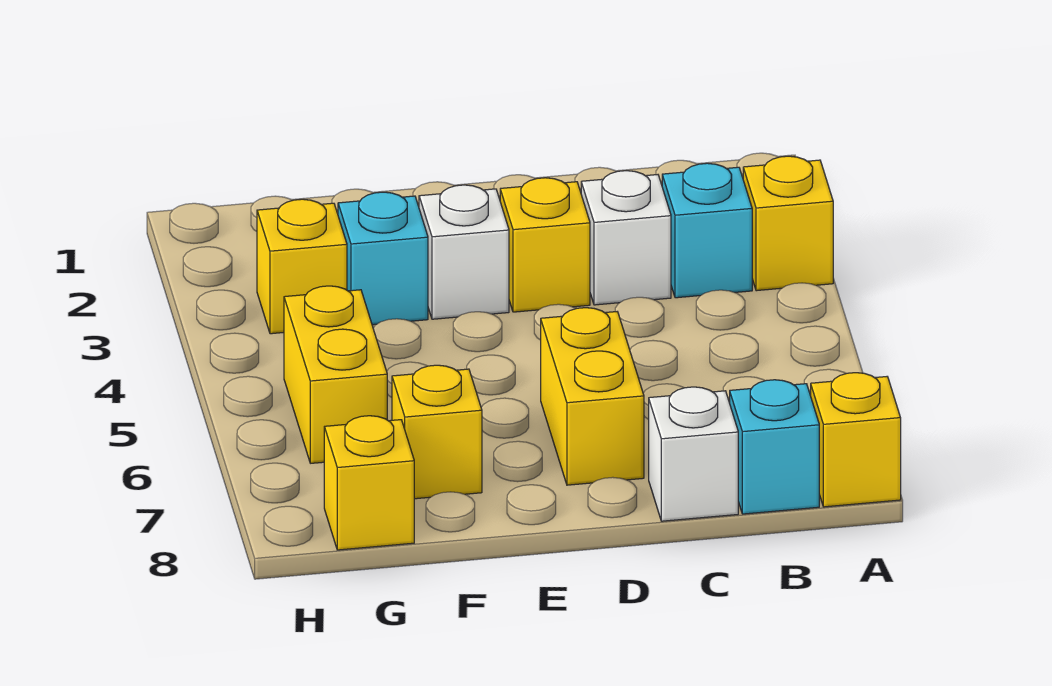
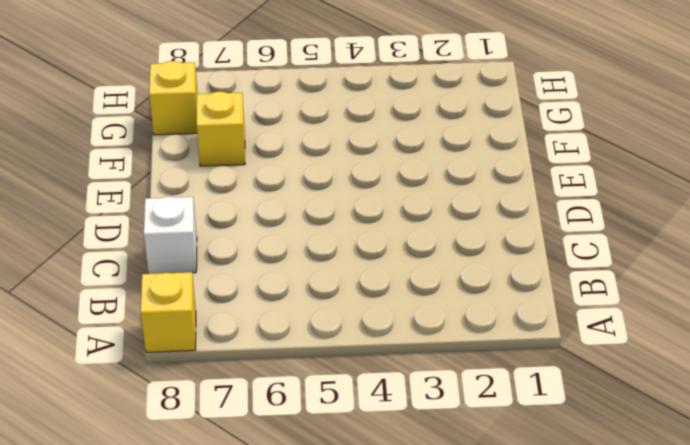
none -> yellow 1x1 brick [743,156,833,291]
none -> cyan 1x1 brick [662,163,752,298]
none -> cyan 1x1 brick [730,380,819,514]

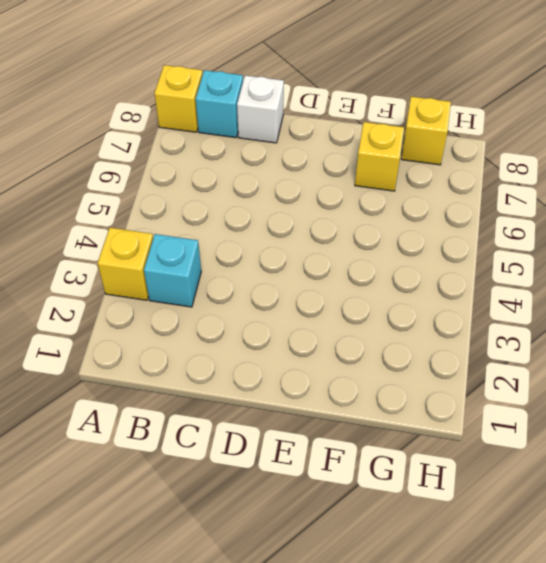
none -> white 1x1 brick [581,171,671,305]
none -> yellow 1x1 brick [500,178,590,312]
none -> yellow 1x2 brick [541,308,644,485]

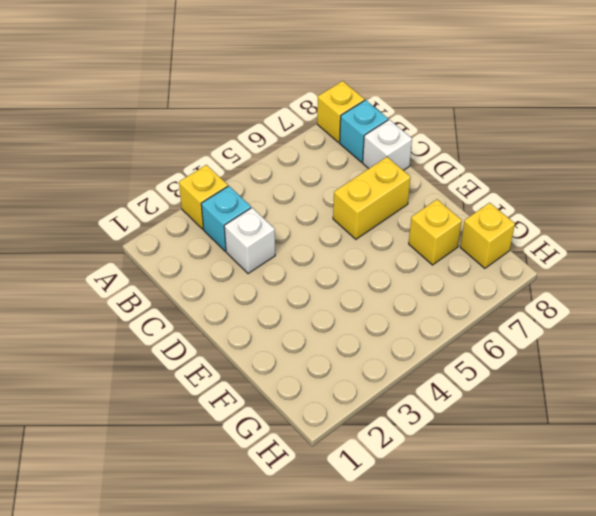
none -> yellow 1x1 brick [500,178,590,312]
none -> white 1x1 brick [419,185,509,319]
none -> cyan 1x1 brick [338,192,428,325]

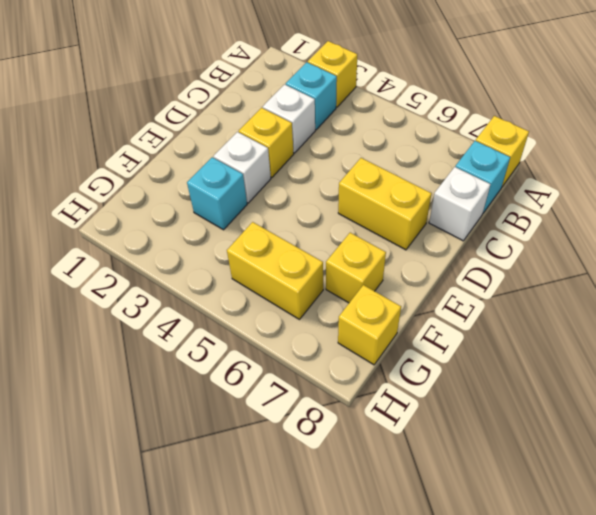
none -> yellow 1x1 brick [257,199,347,334]

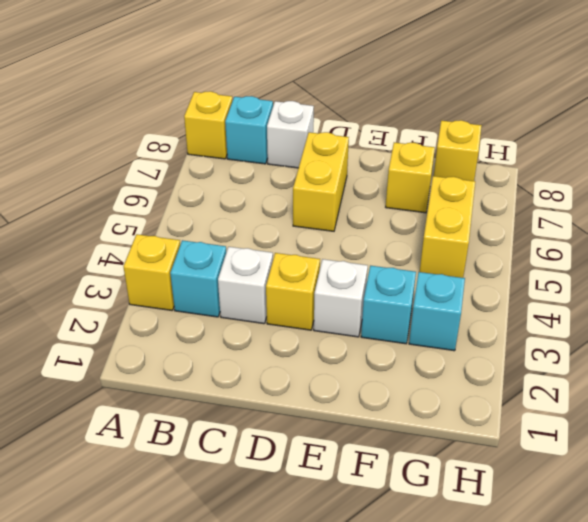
cyan 1x1 brick [409,272,465,351] -> yellow 1x1 brick [257,199,347,334]

